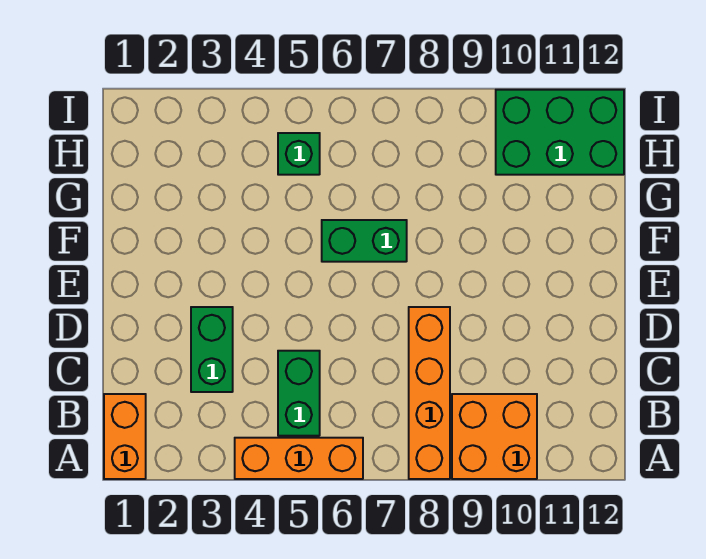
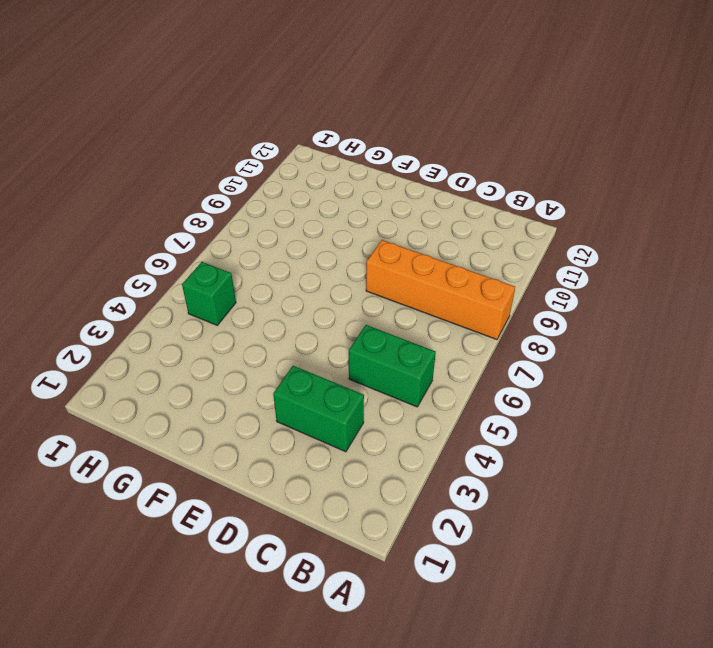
none -> orange 1x2 brick [104,394,146,479]
none -> orange 1x3 brick [235,438,363,479]

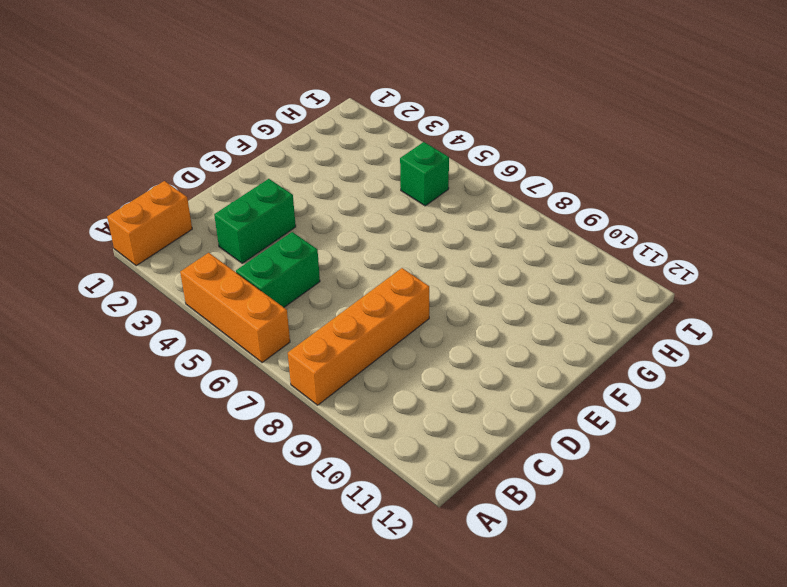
none -> orange 2x2 brick [452,394,537,479]
none -> green 1x2 brick [322,220,407,262]

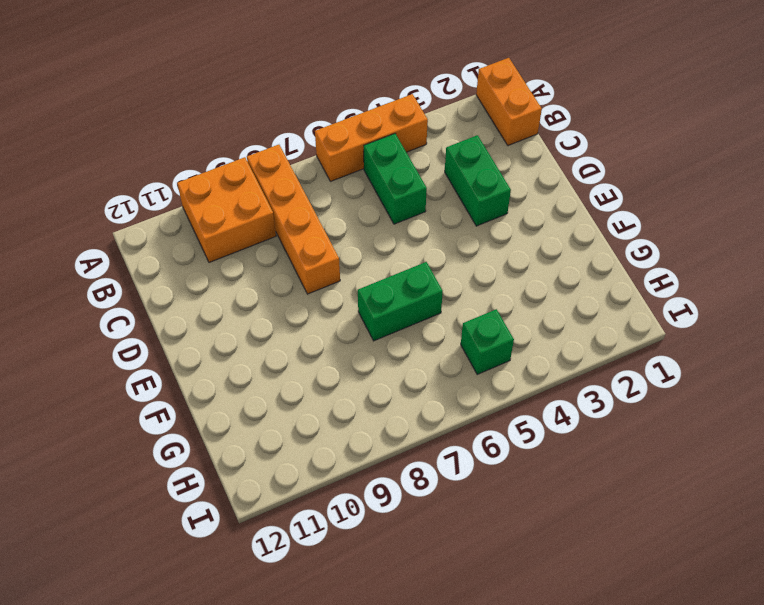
none -> green 2x3 brick [496,90,624,175]

